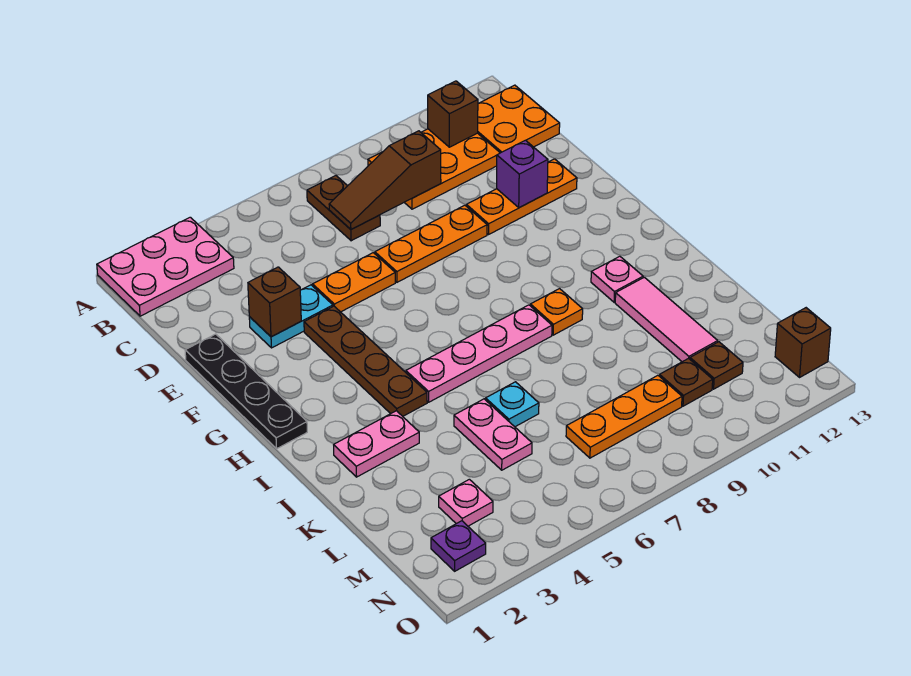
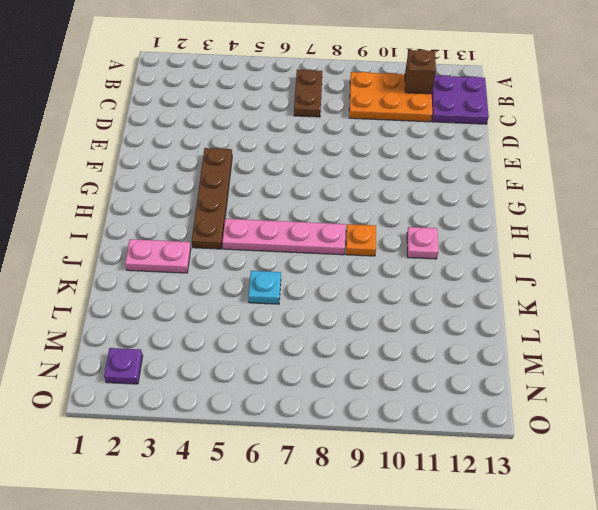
purple 2x2 plate [432,75,489,124] -> orange 2x2 plate [478,85,560,153]
none -> pink 2x3 plate [97,217,234,316]
none -> black 1x4 plate [185,334,307,449]
none -> cyan 1x2 plate [249,285,333,348]

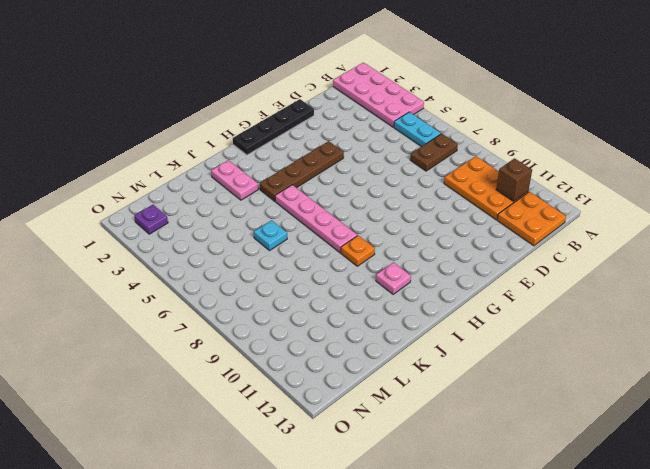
pink 2x4 plate [333,63,424,127] -> pink 2x3 plate [97,217,234,316]
cyan 1x2 plate [394,112,441,147] -> cyan 1x2 plate moved to [249,285,333,348]
none -> orange 1x2 plate [313,253,395,312]
none -> orange 1x3 plate [375,205,487,282]
none -> orange 1x3 plate [466,159,577,234]

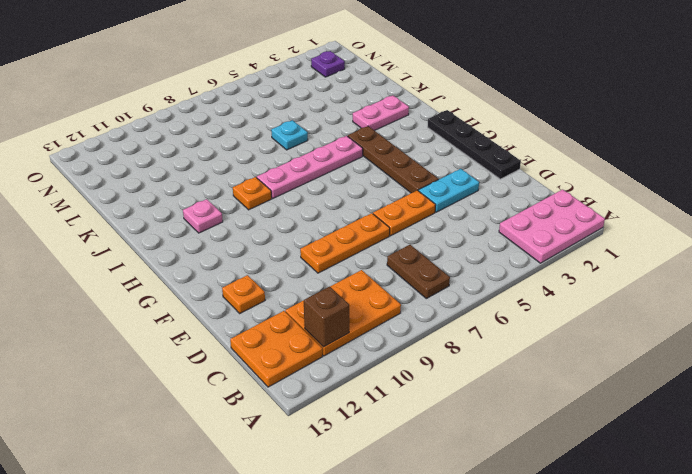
orange 1x1 plate [222,275,265,313] -> orange 1x3 plate [466,159,577,234]
none -> pink 1x3 tile [615,277,718,362]
none -> pink 1x2 plate [454,399,532,470]
none -> pink 1x1 plate [439,479,493,526]

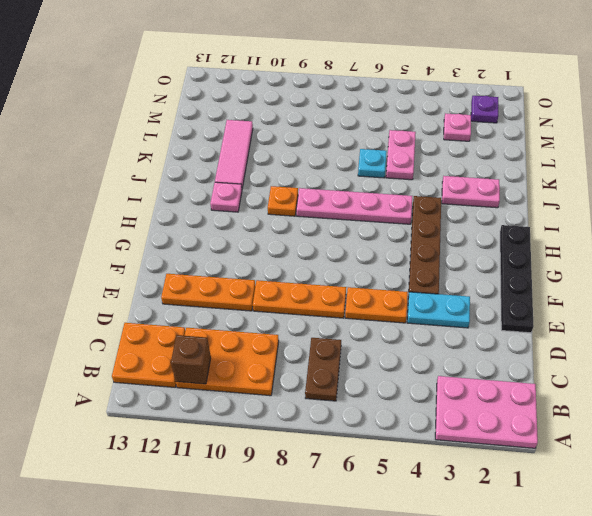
none -> orange 1x3 plate [566,375,682,458]
none -> brown 1x1 plate [659,358,713,406]
none -> brown 1x1 plate [690,342,743,389]

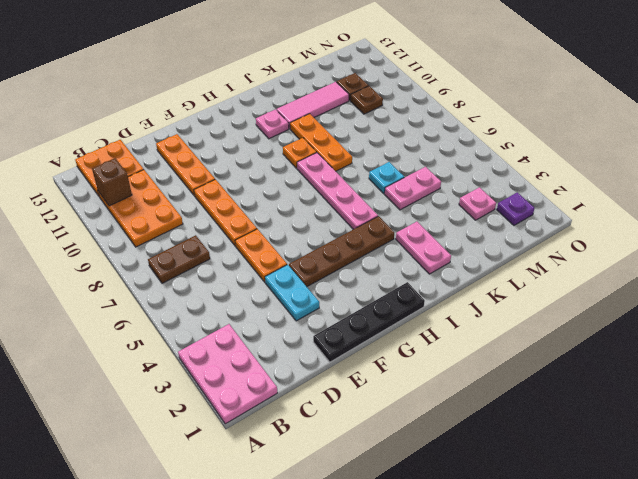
orange 1x3 plate [290,114,352,171] -> orange 1x3 plate moved to [566,375,682,458]
none -> brown 1x1 brick [775,308,831,377]
none -> brown 1x3 slope [329,131,441,229]
none -> brown 1x1 brick [248,267,301,337]

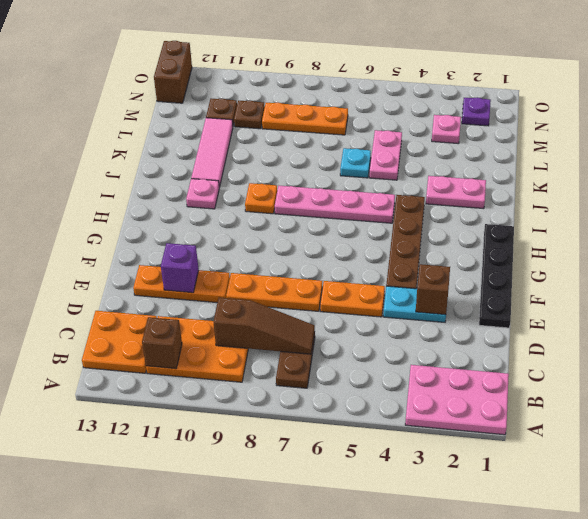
brown 1x2 brick [154,41,192,103] -> brown 1x1 brick [775,308,831,377]

